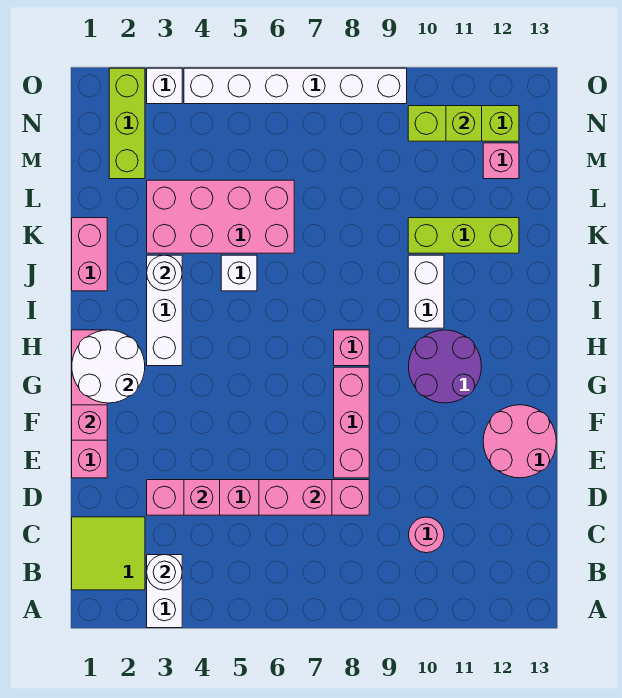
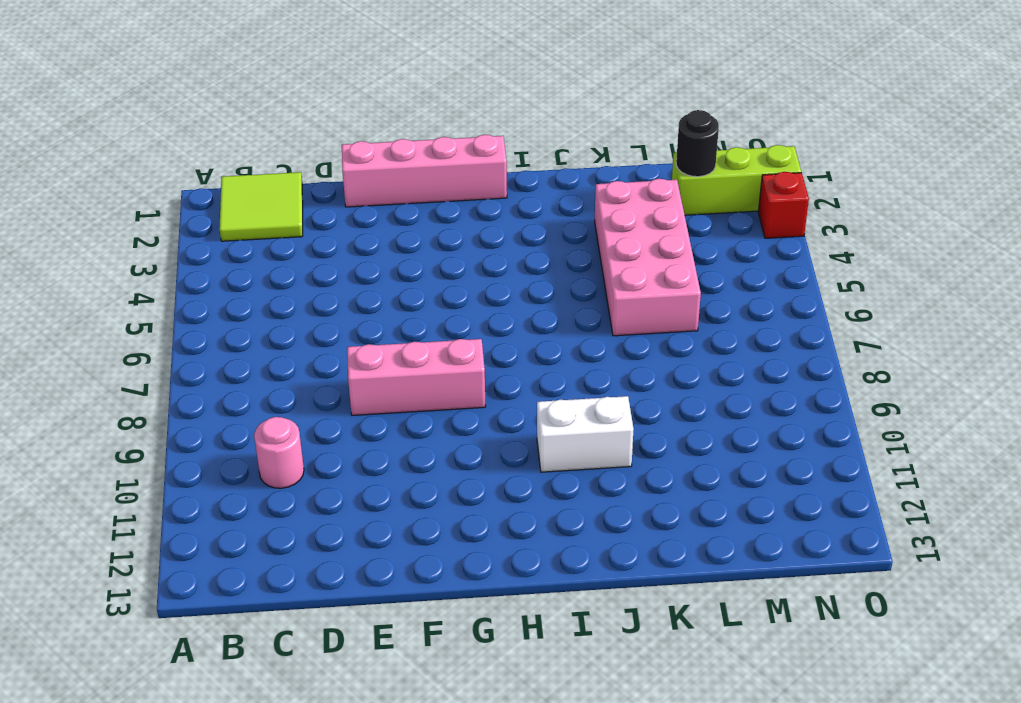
black 1x1 round brick [676,110,719,177] -> none
red 1x1 brick [758,172,809,238] -> white 1x1 brick [147,68,182,104]
none -> white 1x2 brick [147,555,182,628]
none -> pink 1x6 brick [147,480,369,515]
none -> pink 2x2 round brick [483,405,556,478]

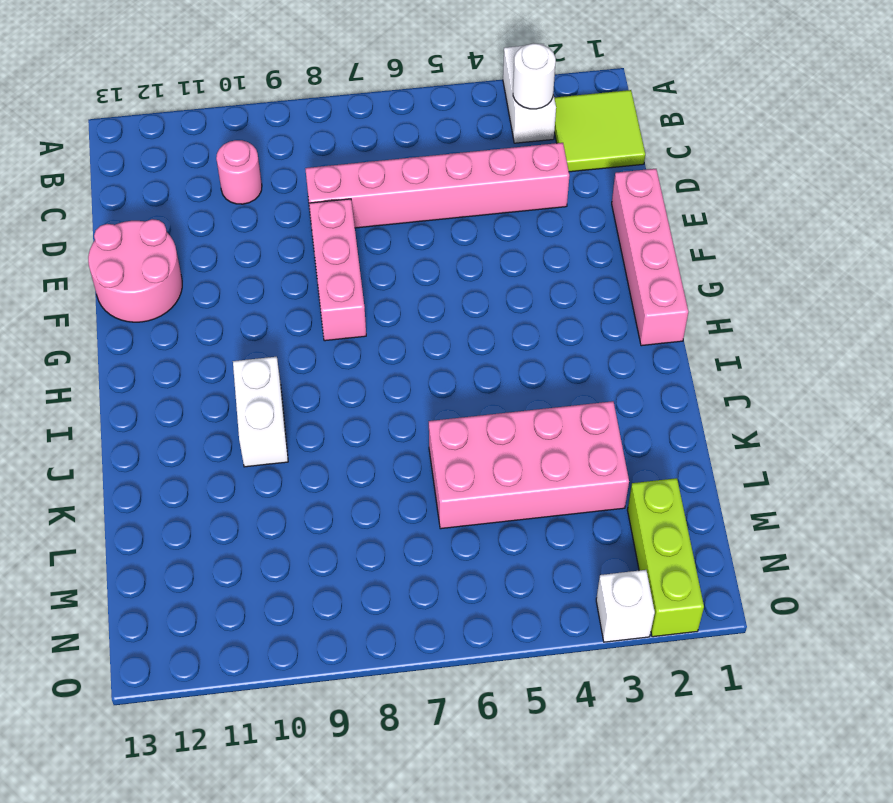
none -> purple 2x2 round brick [409,330,481,403]
none -> white 1x3 brick [147,255,182,366]
none -> pink 1x1 brick [334,330,369,366]

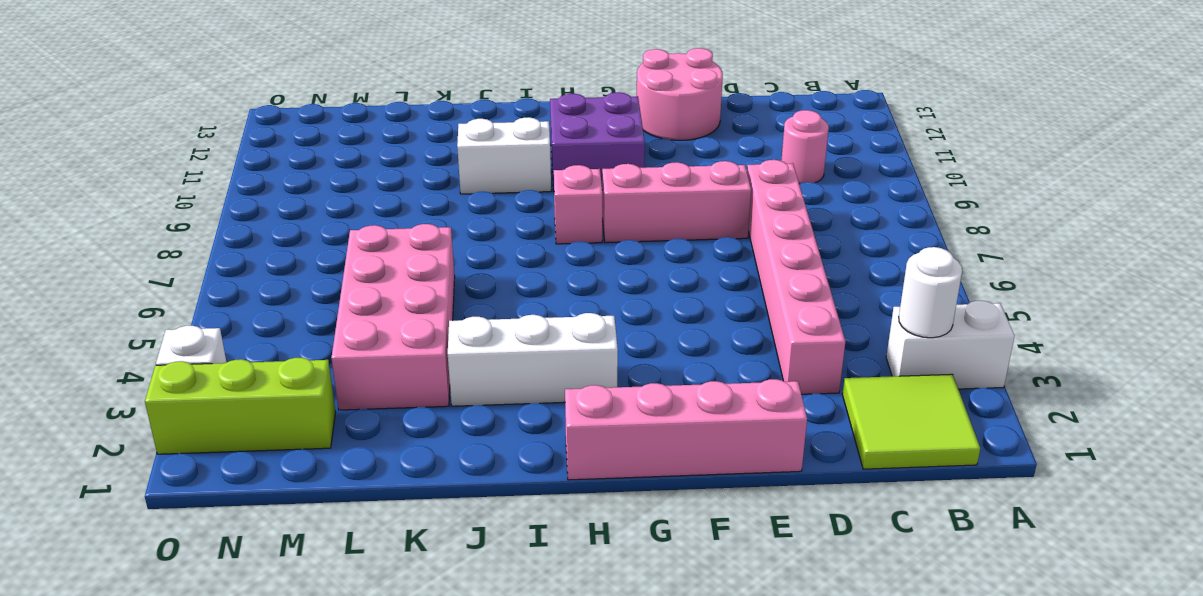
purple 2x2 brick [550,92,645,191] -> purple 2x2 round brick [409,330,481,403]
none -> pink 1x2 brick [72,218,107,291]
none -> white 1x1 brick [221,255,257,291]
none -> lime 1x3 brick [408,218,519,253]

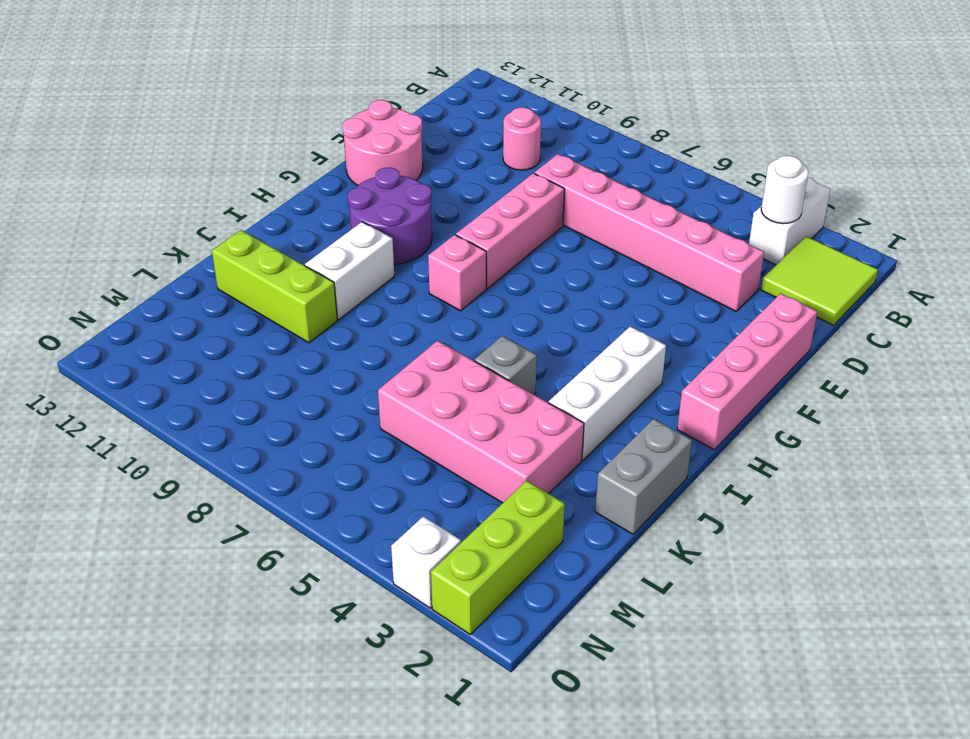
grey 1x2 brick [595,419,692,534] -> pink 1x2 brick [72,218,107,291]
grey 1x1 brick [475,336,537,395] -> white 1x1 brick [221,255,257,291]
none -> pink 1x1 brick [483,143,519,179]
none -> lime 1x3 brick [408,106,519,141]
none -> white 1x6 brick [184,68,407,104]

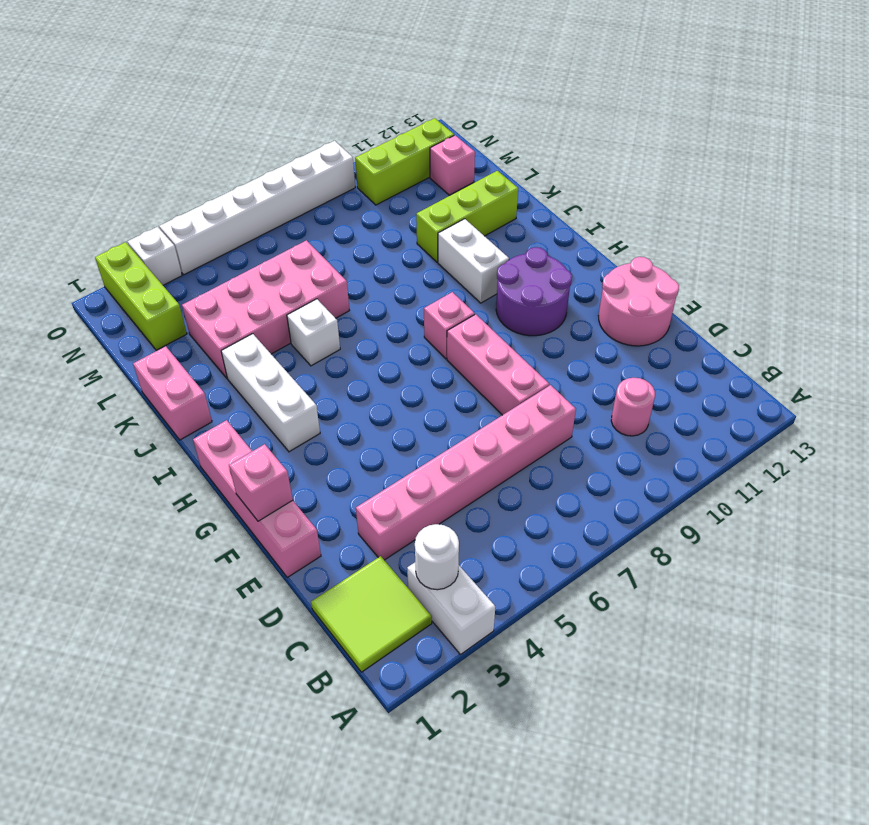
none -> pink 1x1 brick [184,480,220,515]
none -> pink 1x2 brick [259,480,332,515]
none -> white 2x2 round brick [72,330,145,403]

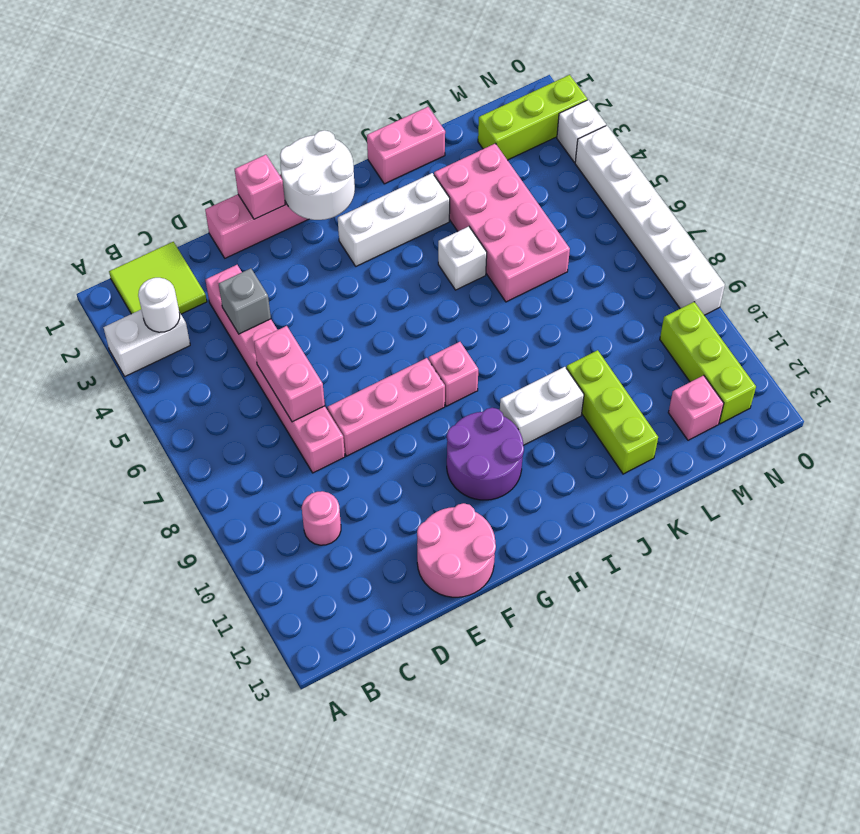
grey 1x1 brick [219,268,271,334] -> pink 1x1 brick [184,480,220,515]
none -> white 1x1 round brick [147,255,182,291]
none -> lime 1x1 brick [446,106,482,141]

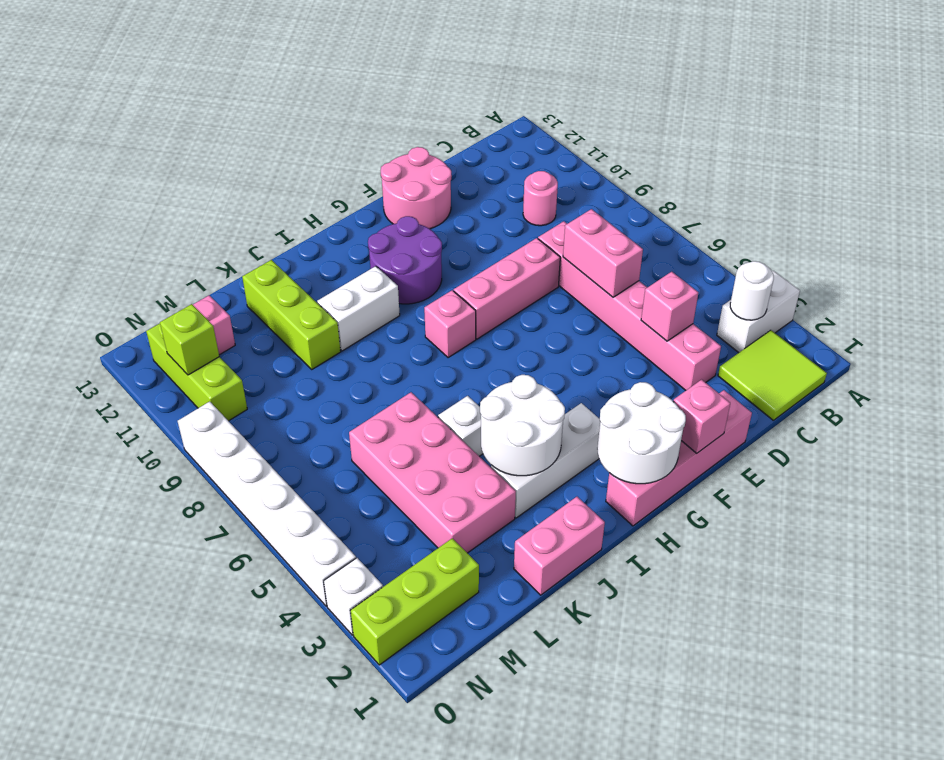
white 2x2 round brick [480,375,565,476] -> white 1x1 round brick [147,255,182,291]

